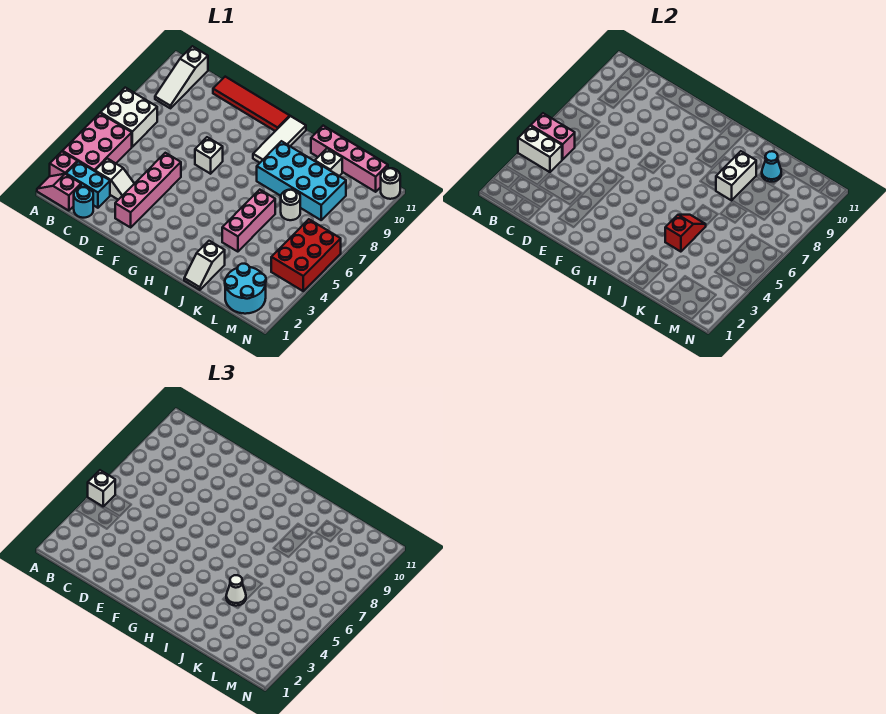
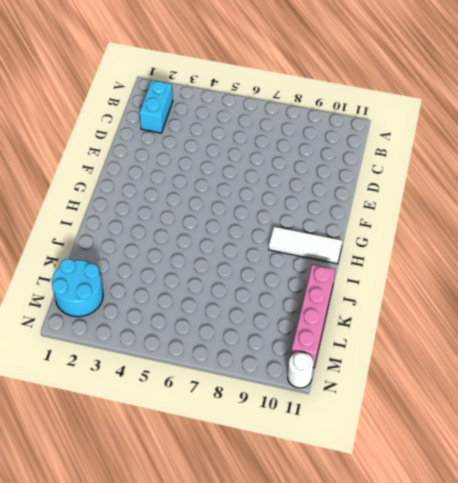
none -> pink 1x2 slope [37,174,81,211]
none -> pink 1x1 brick [50,152,77,176]
none -> pink 2x3 brick [62,113,132,171]

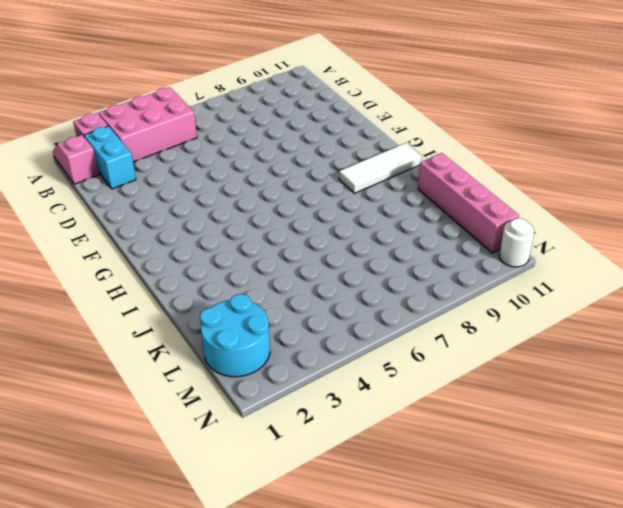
none -> white 2x2 brick [101,88,157,147]
none -> white 1x3 slope [155,46,208,108]
none -> cyan 1x1 round brick [74,187,93,218]

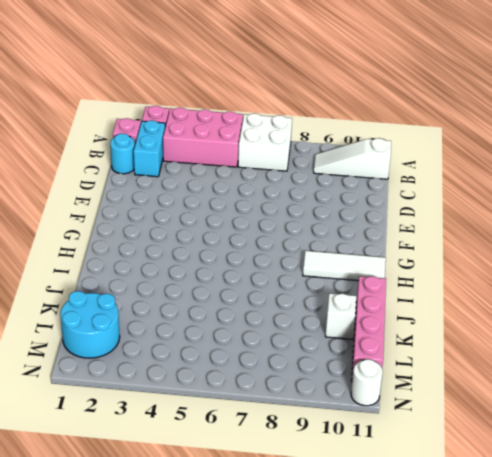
none -> white 1x2 slope [95,158,134,200]
none -> red 1x4 tile [213,77,290,131]
none -> pink 1x4 brick [115,153,181,227]

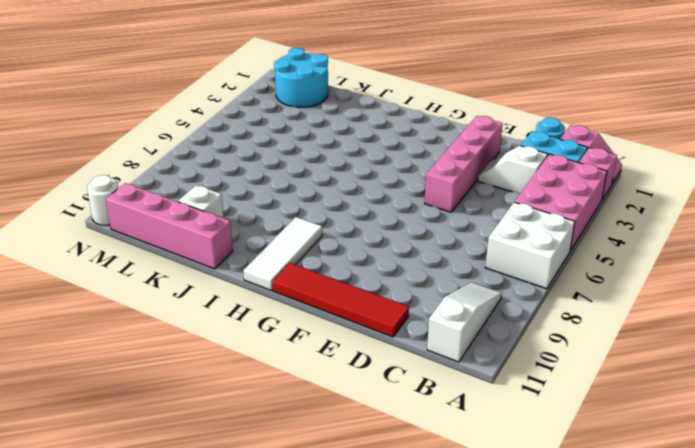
none -> white 1x1 brick [195,137,223,174]
none -> cyan 2x4 brick [257,141,346,220]
none -> white 1x2 slope [184,241,225,290]

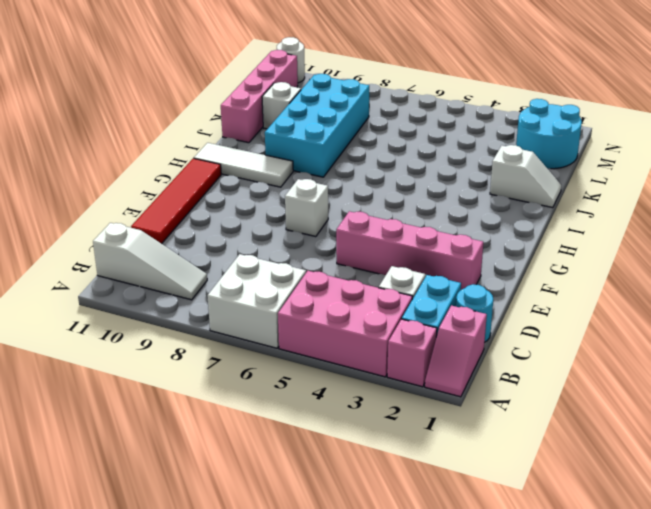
none -> pink 1x3 brick [222,190,275,252]
none -> white 1x1 round brick [281,190,300,220]
none -> red 2x3 brick [271,219,341,291]

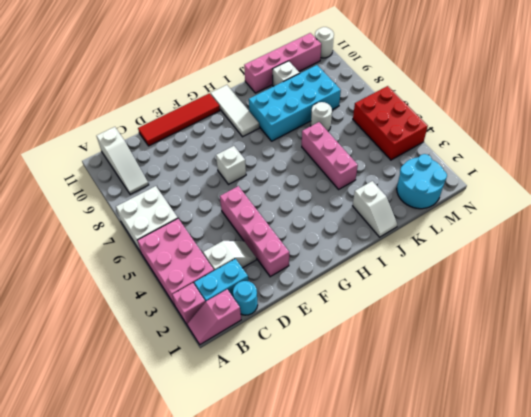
none -> white 1x2 brick [518,126,562,172]
none -> pink 1x2 brick [531,113,575,160]
none -> red 1x2 slope [665,215,706,252]

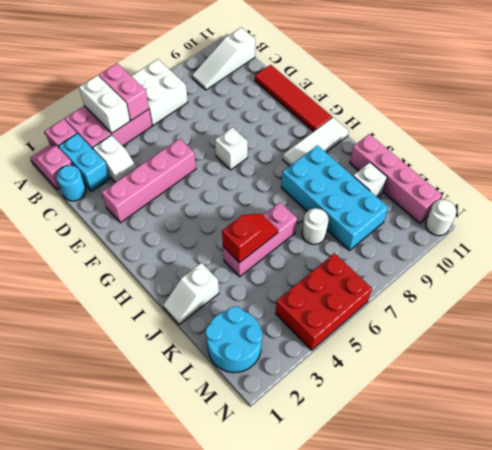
none -> white 1x2 brick [716,151,756,200]
none -> cyan 1x1 cone [762,151,781,182]
none -> white 1x1 brick [88,470,115,507]

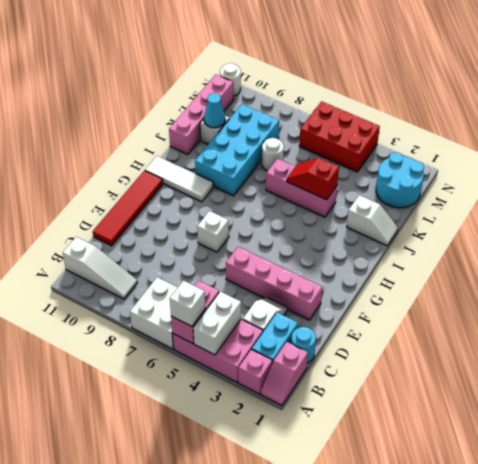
none -> white 1x2 brick [716,151,756,200]
none -> white 1x1 cone [226,575,246,606]

